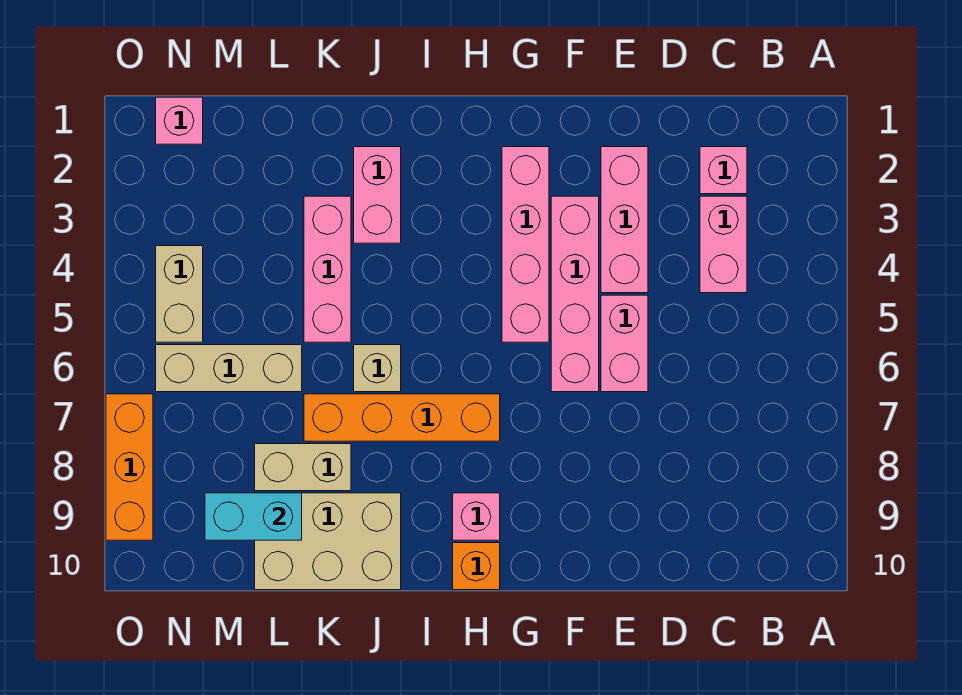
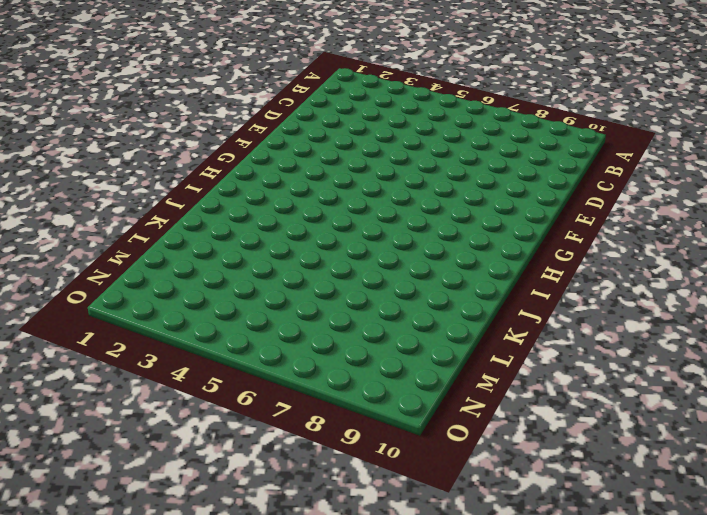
none -> pink 1x1 brick [700,147,747,194]
none -> pink 1x2 brick [700,196,747,293]
none -> pink 1x3 brick [601,147,648,293]

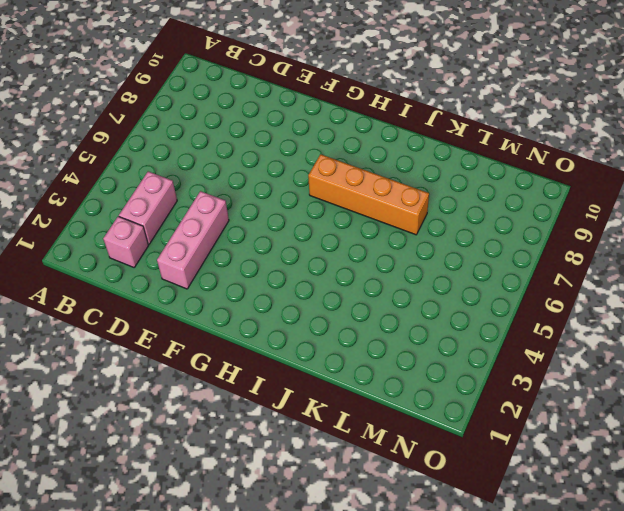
none -> pink 1x2 brick [601,295,648,392]
none -> pink 1x4 brick [551,196,599,392]
none -> pink 1x4 brick [502,147,549,342]

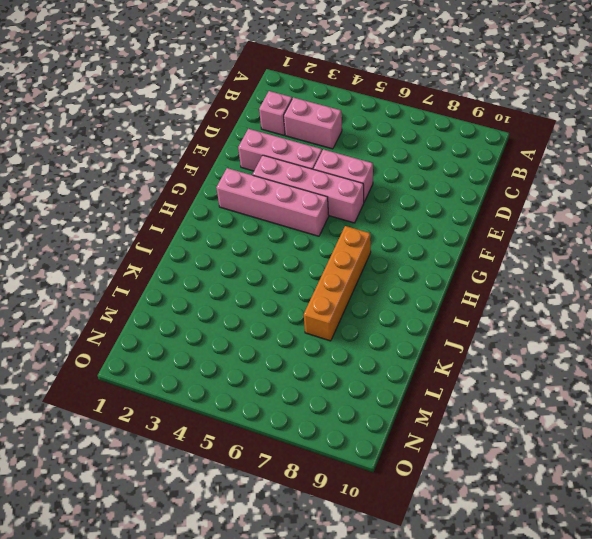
none -> pink 1x1 brick [453,493,500,540]
none -> orange 1x1 brick [453,543,500,590]
none -> pink 1x2 brick [354,147,401,243]

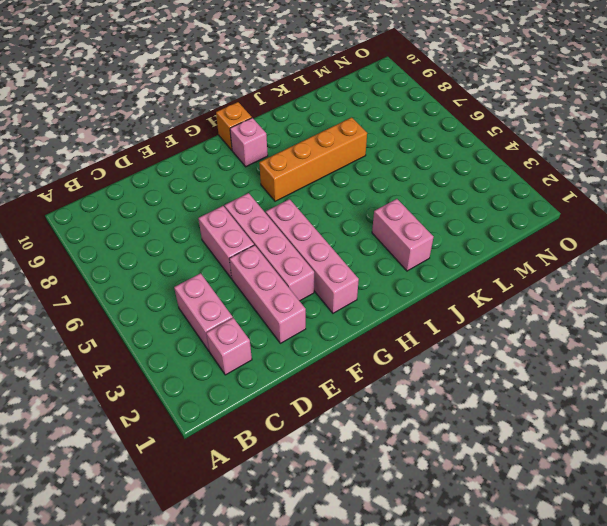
none -> tan 1x1 brick [354,345,401,392]
none -> tan 2x3 brick [255,493,401,590]
none -> pink 1x3 brick [304,196,351,342]

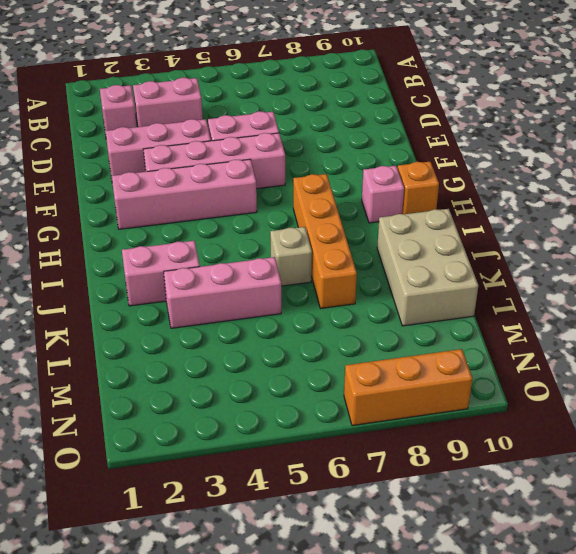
none -> tan 1x2 brick [255,444,351,491]
none -> tan 1x3 brick [156,345,302,392]
none -> pink 1x1 brick [156,97,203,144]

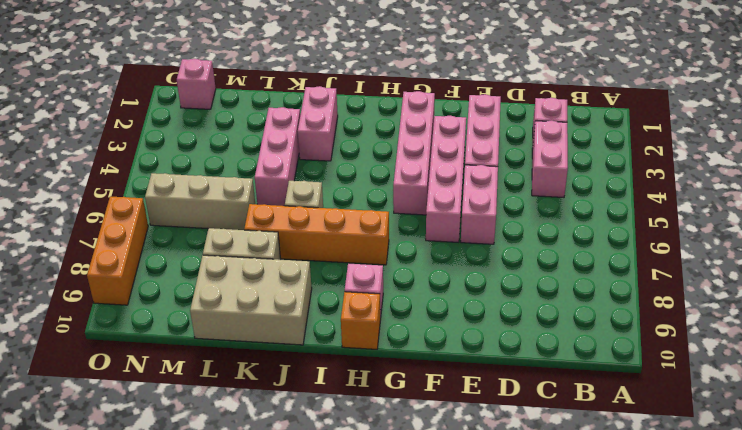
none -> tan 1x2 brick [156,246,203,342]
none -> cyan 1x2 brick [205,493,302,540]

